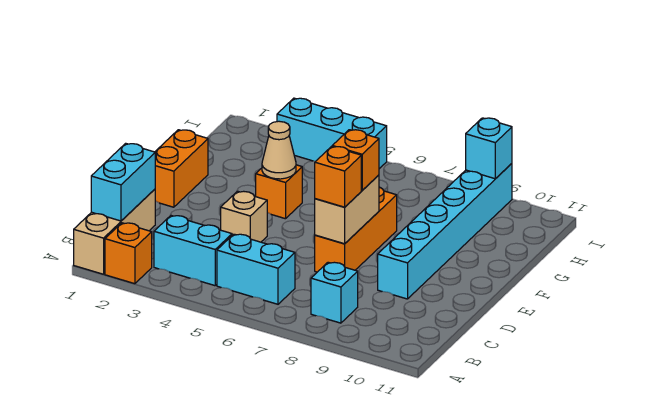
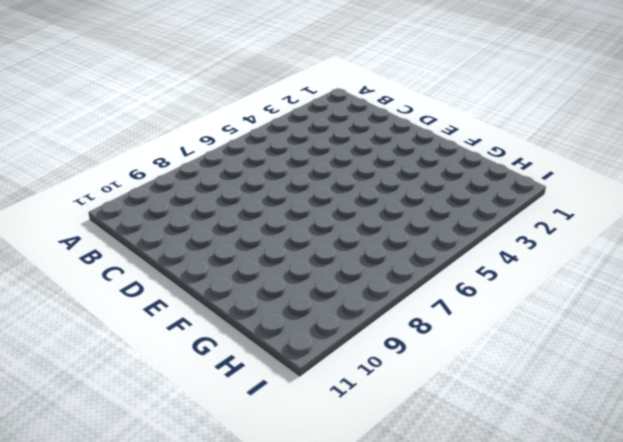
none -> tan 1x3 brick [74,189,155,274]
none -> orange 1x1 brick [105,223,152,284]
none -> cyan 1x2 brick [154,215,232,286]

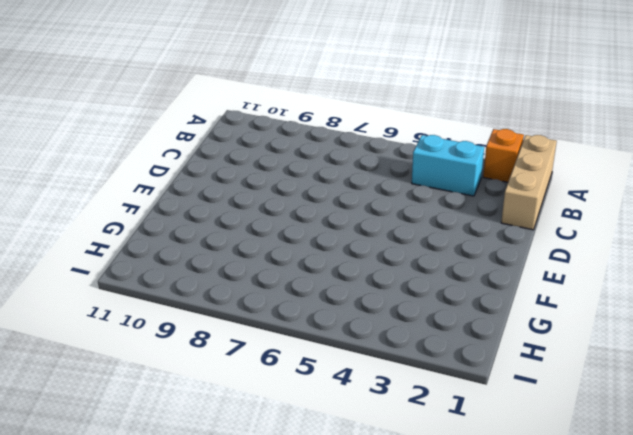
none -> cyan 1x2 brick [217,234,295,304]
none -> cyan 1x1 brick [311,262,358,323]
none -> tan 1x1 brick [221,191,267,242]

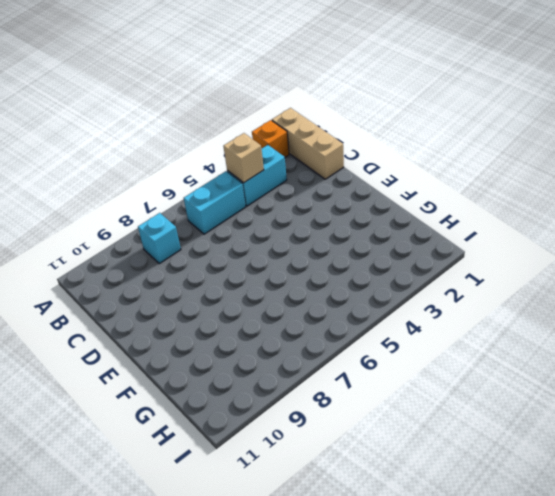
tan 1x1 brick [223,133,264,183] -> tan 1x1 brick moved to [221,191,267,242]
none -> orange 1x3 brick [315,187,397,272]
none -> cyan 1x6 brick [378,164,512,299]
none -> orange 1x2 brick [155,130,208,207]

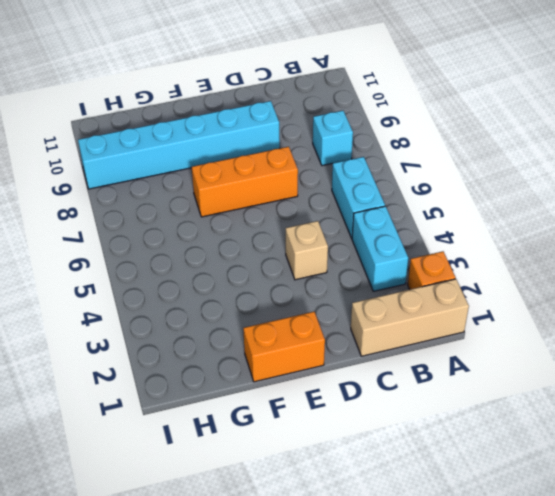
none -> orange 1x1 brick [256,165,302,219]
none -> cyan 1x3 brick [277,98,387,169]
none -> cyan 1x2 brick [91,143,155,221]

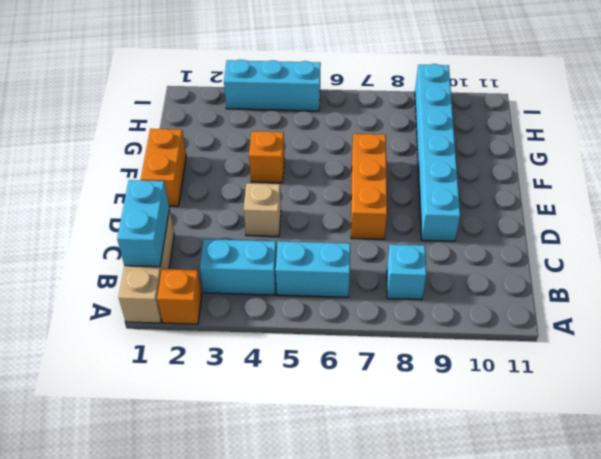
none -> tan 1x2 brick [315,175,379,244]
none -> tan 1x1 cone [262,121,296,179]
none -> cyan 1x1 brick [466,118,512,179]

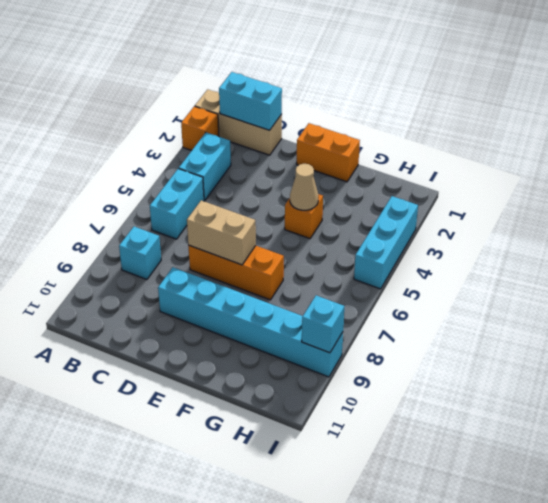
none -> tan 1x1 brick [221,191,267,242]
none -> orange 1x1 brick [315,146,361,207]
none -> orange 1x1 brick [332,130,379,190]

